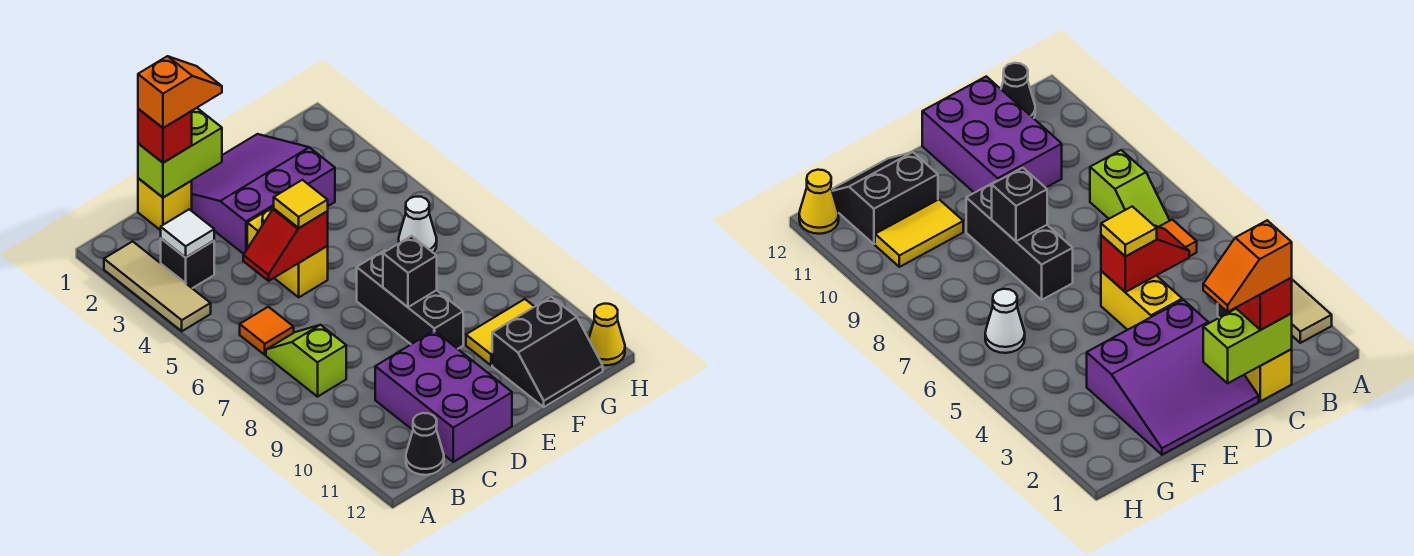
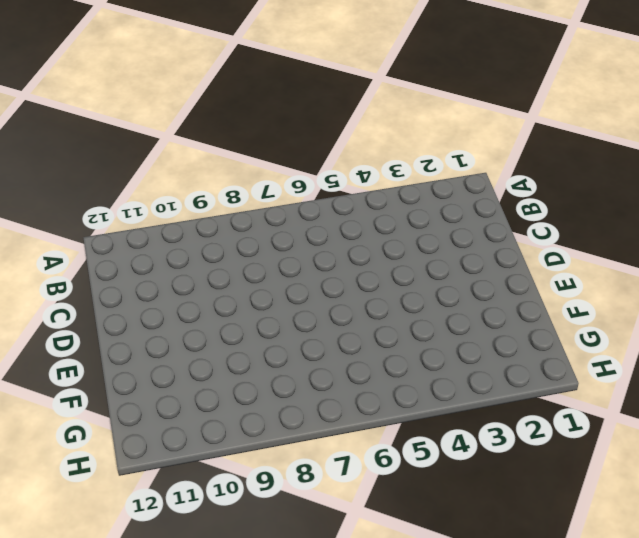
none -> tan 1x3 tile [104,241,211,331]
none -> black 1x1 brick [161,239,214,288]
none -> orange 1x1 tile [240,307,294,355]

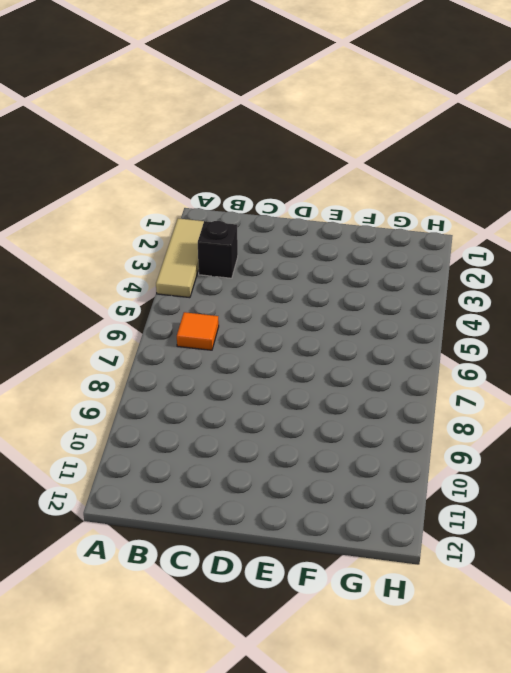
none -> lime 1x2 slope [266,325,346,397]
none -> black 1x1 cone [406,413,444,475]
none -> yellow 1x1 brick [138,178,192,230]

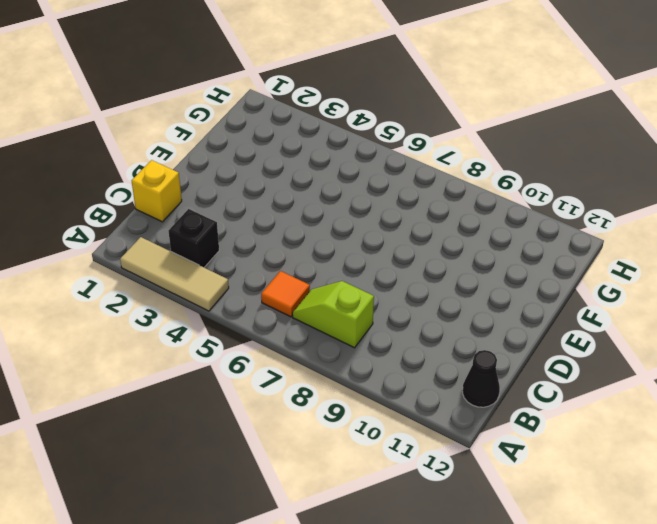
none -> purple 2x3 brick [375,331,512,462]
none -> purple 3x3 slope [192,134,335,254]
none -> yellow 1x2 brick [247,207,328,297]

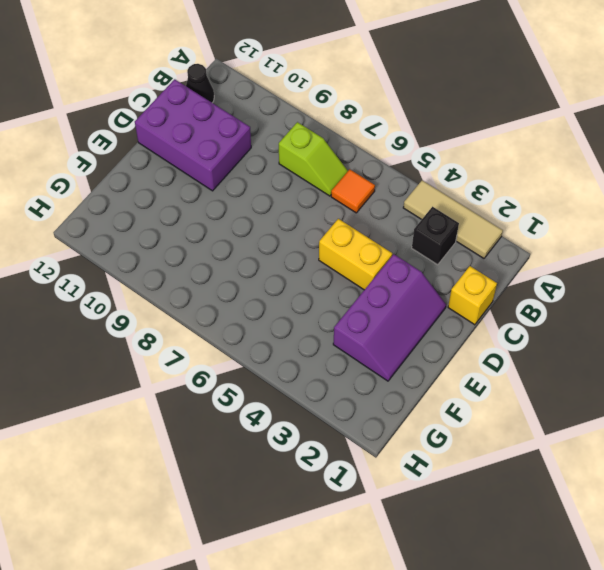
purple 2x3 slope [333,254,446,381] -> purple 3x3 slope [192,134,335,254]
none -> black 1x3 brick [357,250,463,349]
none -> yellow 1x2 tile [466,299,534,365]
none -> black 2x2 slope [492,297,603,407]

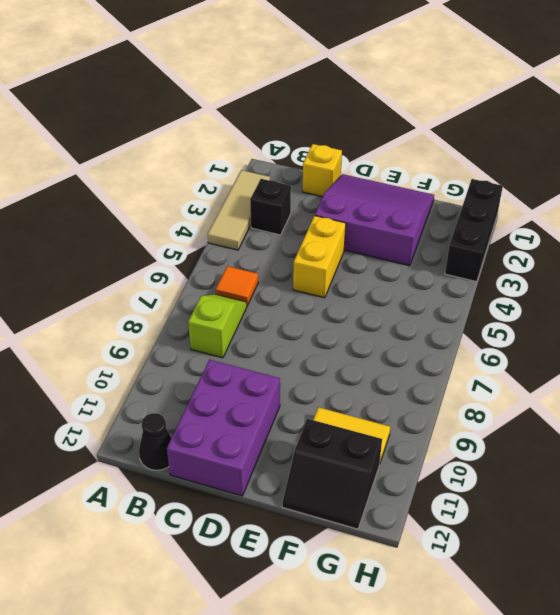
black 1x3 brick [445,179,503,282] -> black 1x3 brick moved to [357,250,463,349]
none -> white 1x1 cone [399,197,437,252]
none -> yellow 1x1 cone [589,304,625,365]
none -> white 1x1 tile [161,209,214,258]

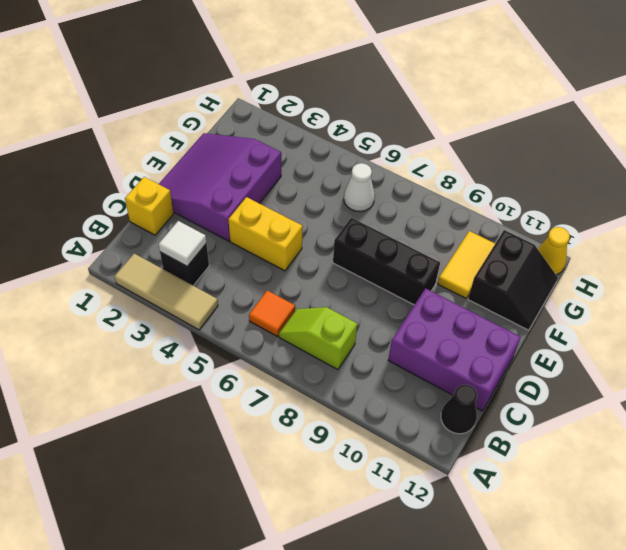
none -> lime 1x2 brick [138,108,222,198]
none -> red 1x2 slope [243,209,328,281]
none -> black 1x1 brick [383,236,437,307]

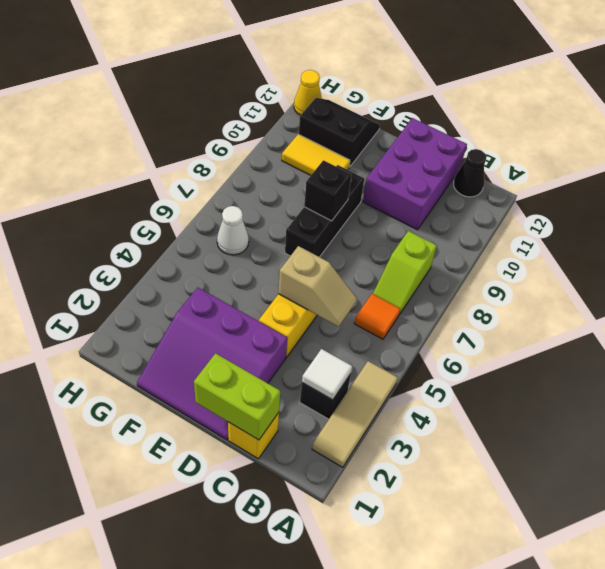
tan 1x2 slope [278,246,357,327] -> red 1x2 slope [243,209,328,281]
none -> red 1x1 brick [138,109,192,163]
none -> yellow 1x1 tile [274,180,328,228]
none -> orange 1x2 slope [138,56,222,128]

